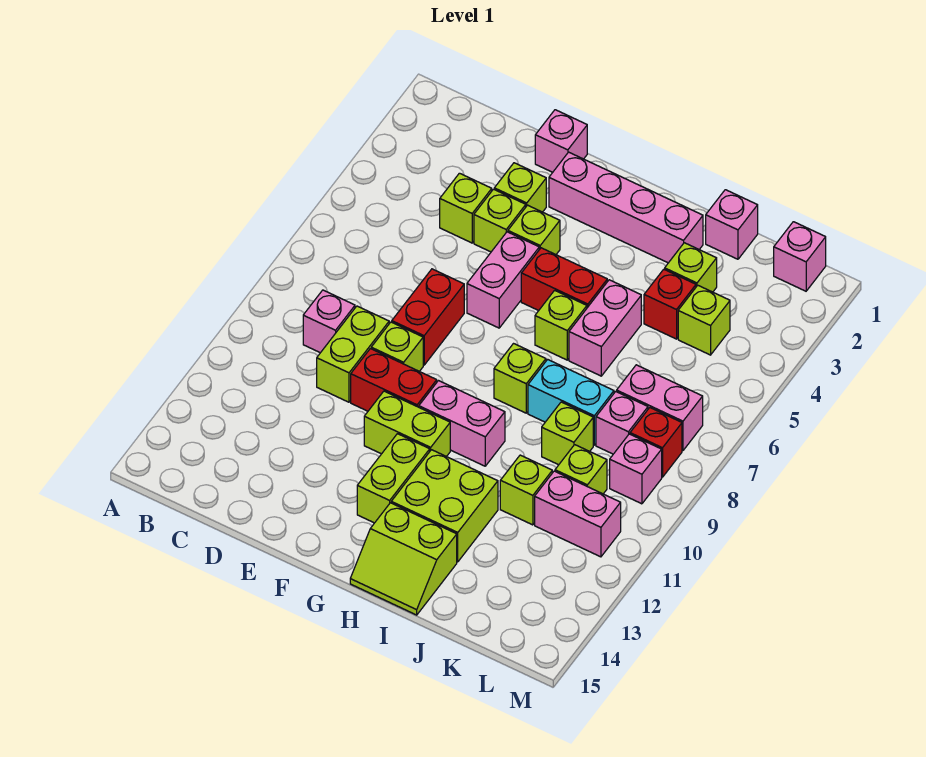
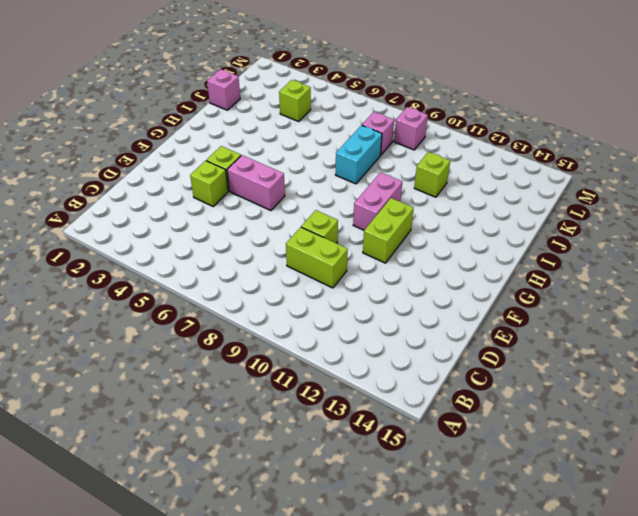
none -> pink 1x1 brick [303,290,355,353]
none -> lime 1x1 brick [440,173,492,243]
none -> pink 1x1 brick [535,110,587,172]
none -> lime 1x1 brick [494,163,546,212]

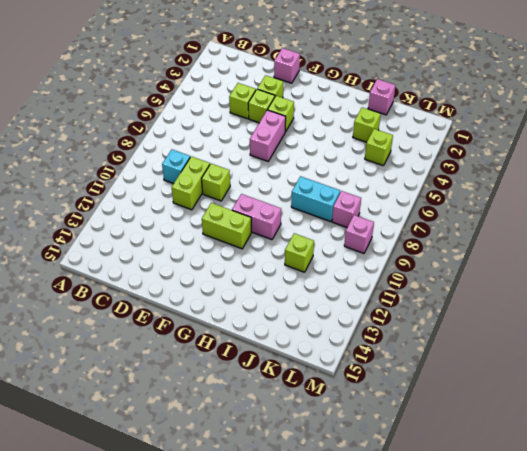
cyan 1x1 brick [162,150,190,184] -> pink 1x1 brick [303,290,355,353]
none -> red 1x2 brick [392,269,464,365]
none -> red 1x2 brick [351,349,437,411]
none -> pink 1x4 brick [549,152,703,263]
none -> red 1x2 brick [521,248,607,311]

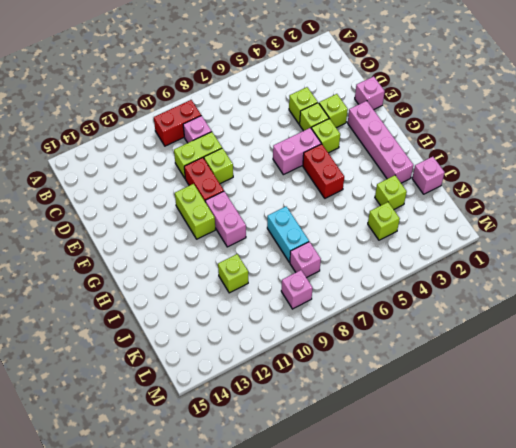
red 1x2 brick [154,100,201,146] -> red 1x2 brick moved to [392,269,464,365]
none -> lime 1x2 brick [357,434,430,523]
none -> lime 1x1 brick [535,290,587,360]
none -> lime 1x1 brick [494,344,546,413]
none -> lime 2x2 brick [391,450,498,562]

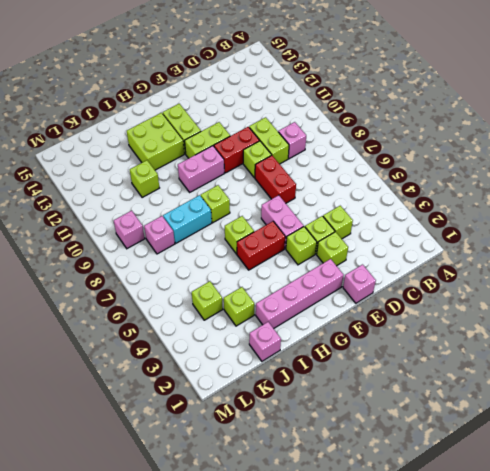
none -> lime 2x2 slope [350,503,457,615]
none -> pink 1x2 brick [569,280,641,376]
none -> red 1x1 brick [644,269,696,339]
none -> lime 1x1 brick [542,402,593,465]

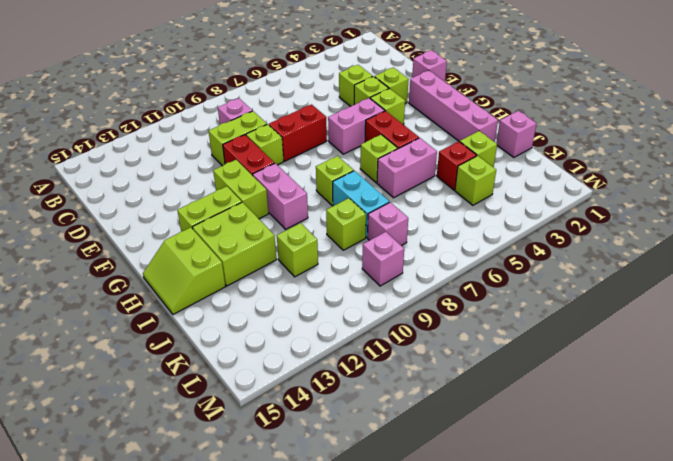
none -> pink 1x2 brick [617,365,703,451]
none -> lime 1x1 brick [555,445,607,494]
none -> pink 1x2 brick [535,471,621,557]
none -> pink 1x1 brick [774,222,826,291]

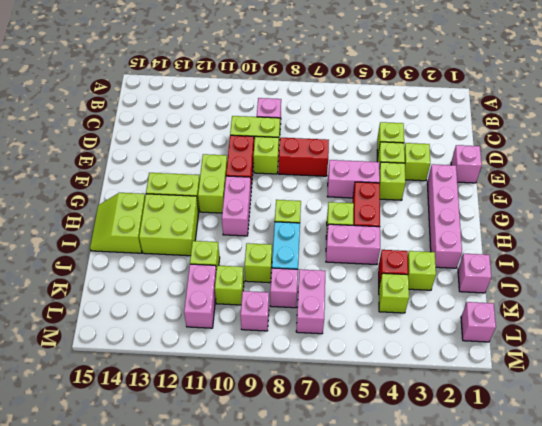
none -> red 1x1 brick [630,408,682,477]

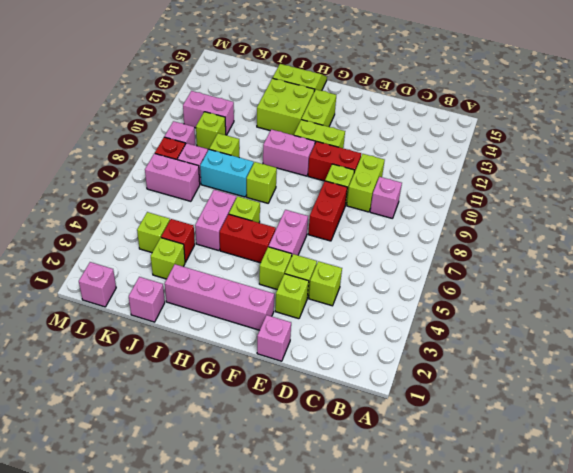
none -> lime 1x1 brick [500,455,552,525]

